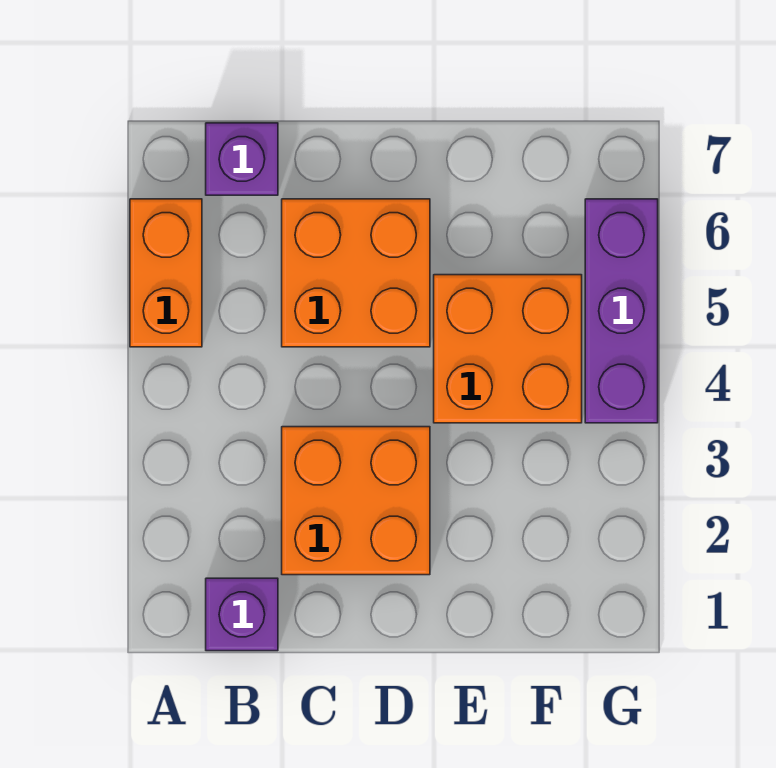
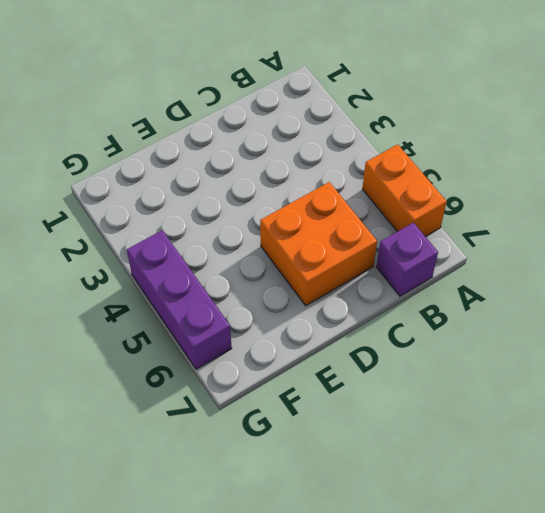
none -> purple 1x1 brick [206,578,278,651]
none -> orange 2x2 brick [282,427,430,575]

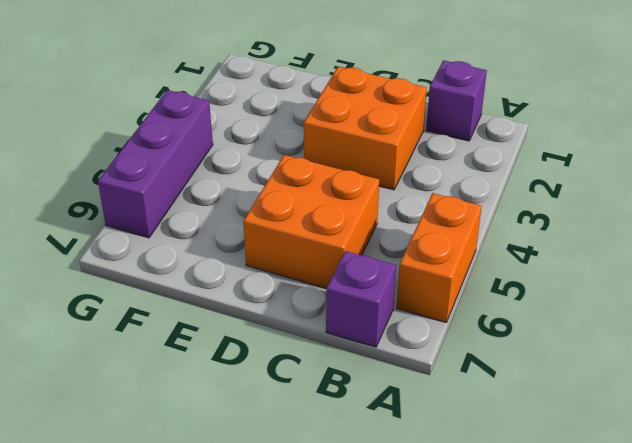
none -> orange 2x2 brick [434,275,582,423]

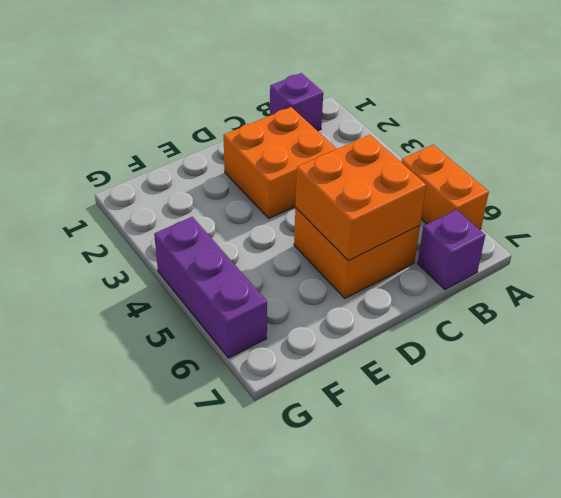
orange 2x2 brick [295,135,426,261] -> orange 2x2 brick moved to [434,275,582,423]

